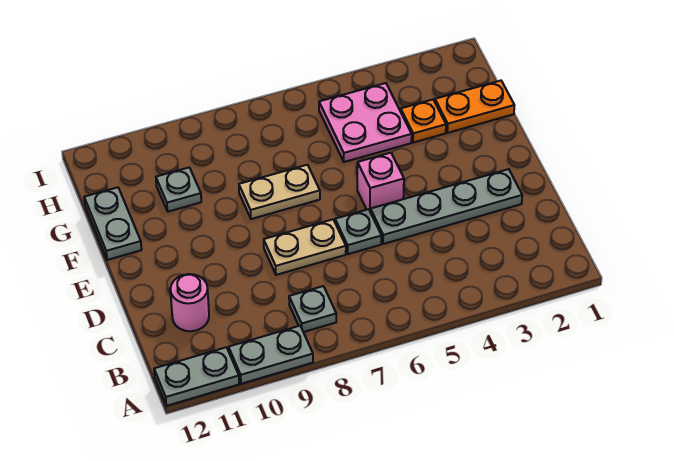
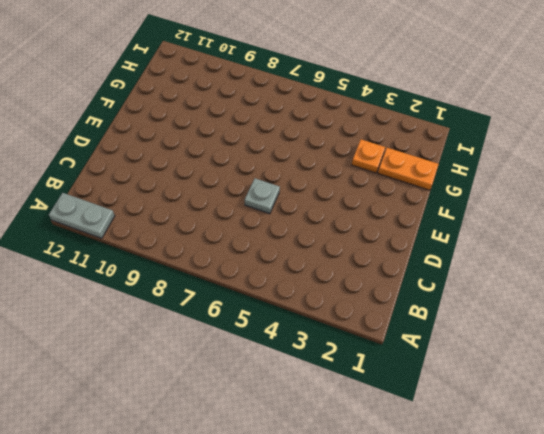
none -> grey 1x2 plate [229,326,313,384]
none -> grey 1x1 plate [289,286,336,332]
none -> pink 1x1 round brick [170,274,209,331]

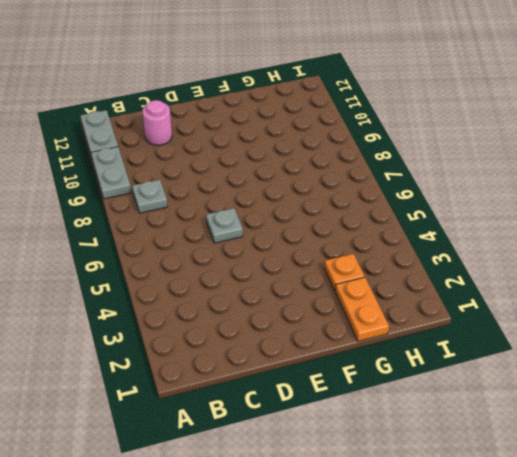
none -> grey 1x4 plate [370,169,522,244]
none -> tan 1x2 plate [264,219,346,275]
none -> pink 1x1 brick [357,153,404,212]

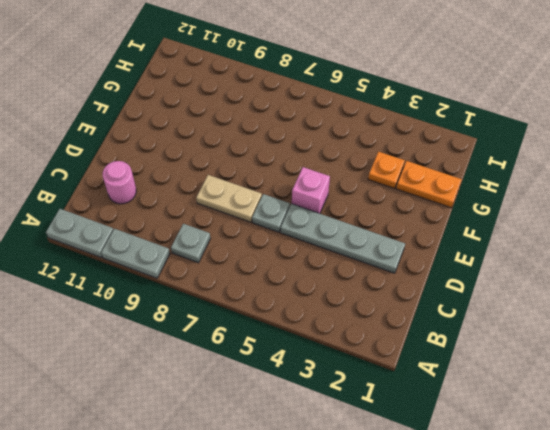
none -> tan 1x2 plate [239,165,320,219]
none -> grey 1x2 plate [84,187,142,260]
none -> pink 2x2 plate [319,83,412,162]

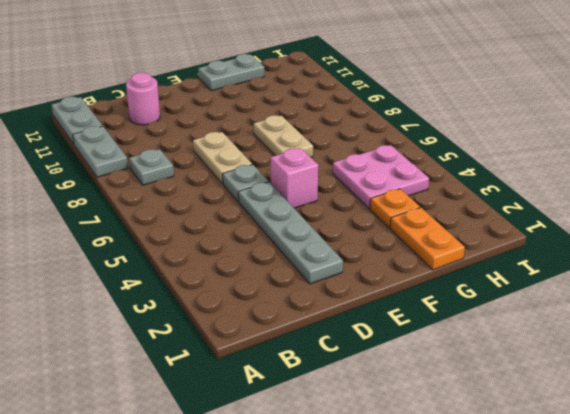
none -> grey 1x1 plate [156,167,201,212]

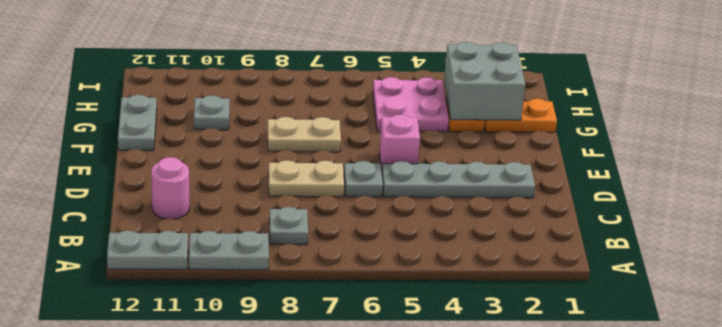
grey 2x2 brick [444,42,525,120] -> none

